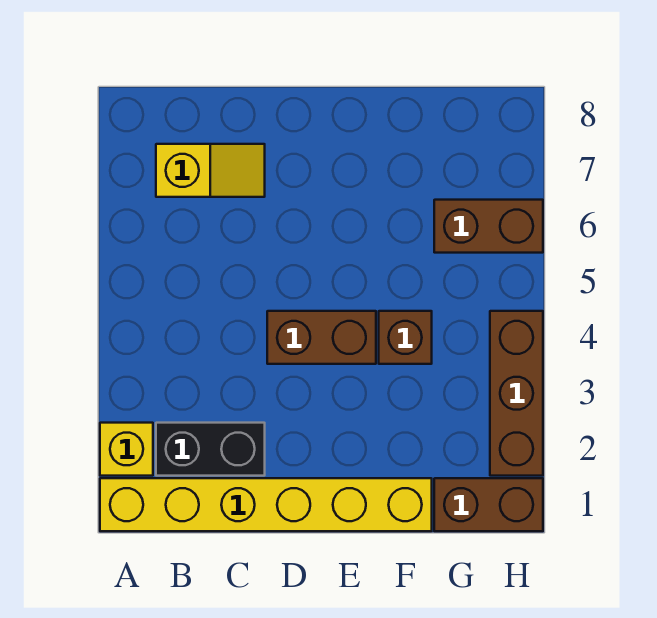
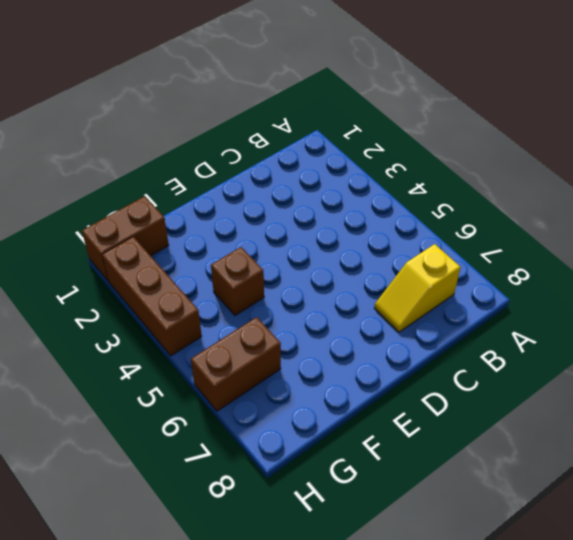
none -> yellow 1x6 brick [100,478,432,531]
none -> yellow 1x1 brick [100,423,153,476]

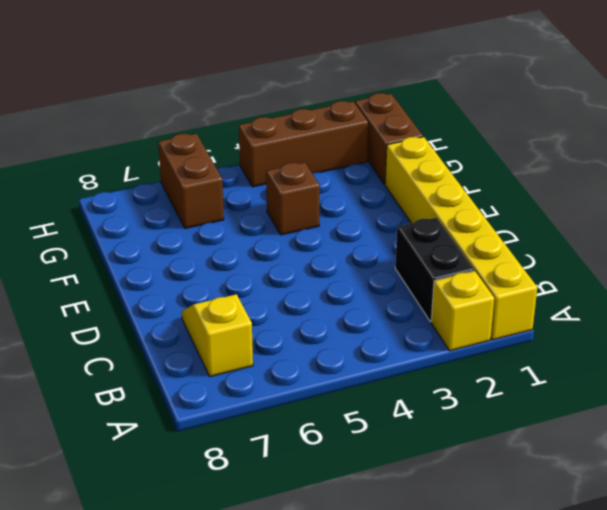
none -> brown 1x2 brick [267,311,376,364]

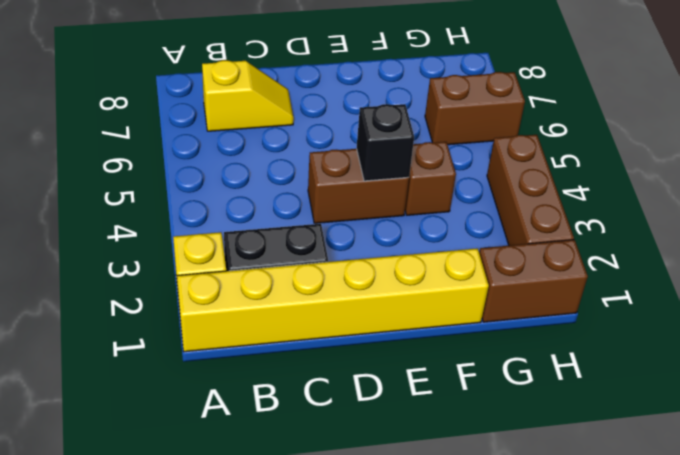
black 1x1 brick [357,104,414,181] -> none

